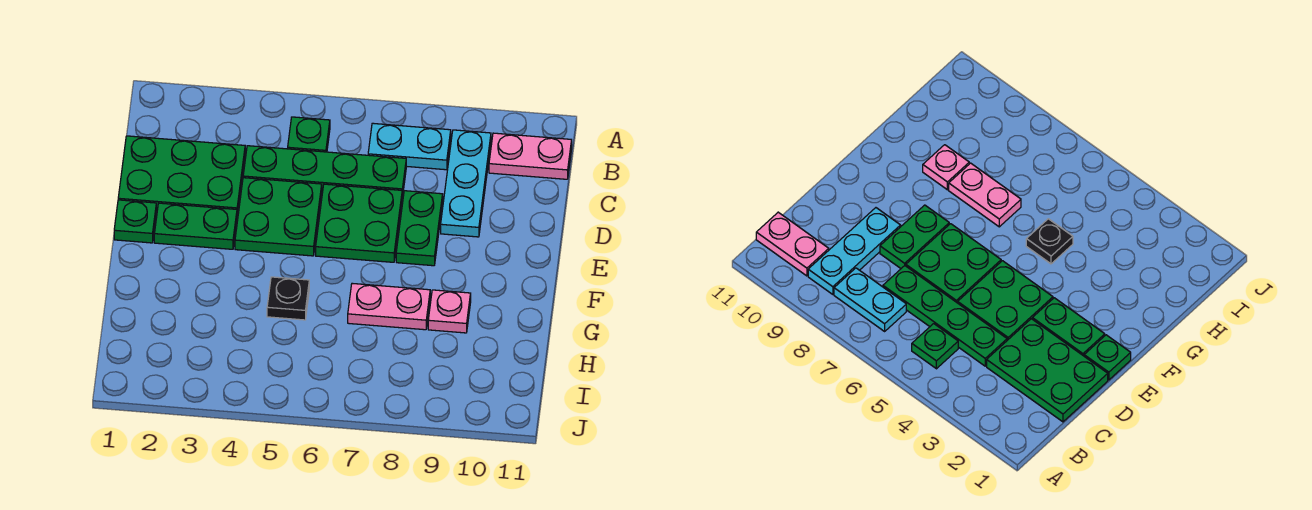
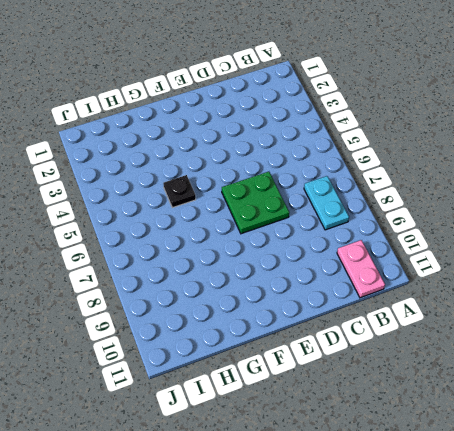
none -> green 1x1 plate [288,117,330,152]
none -> cyan 1x3 plate [441,130,491,237]
none -> green 2x3 plate [118,136,245,215]

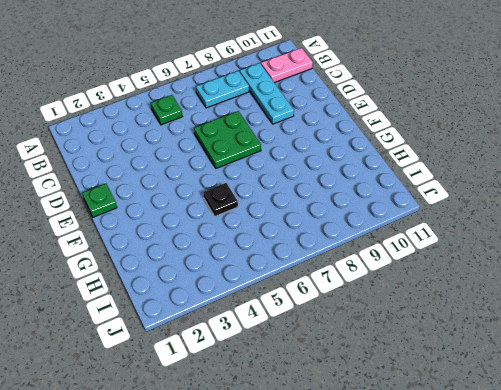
none -> green 2x3 plate [118,136,245,215]
none -> green 1x4 plate [243,146,406,198]
none -> green 2x2 plate [235,178,322,256]

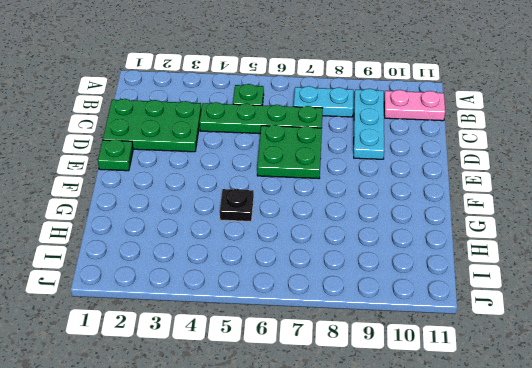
none -> green 2x2 plate [235,178,322,256]
none -> green 1x2 plate [396,191,443,266]
none -> green 1x2 plate [154,203,237,249]

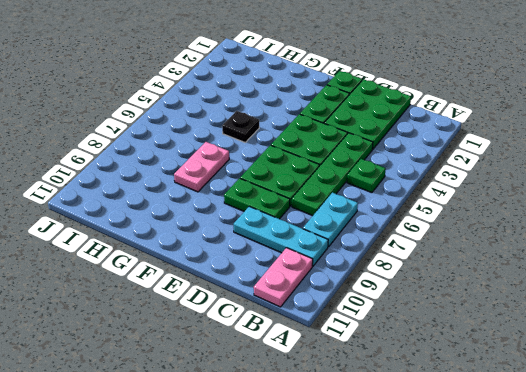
none -> pink 1x1 plate [428,290,471,333]

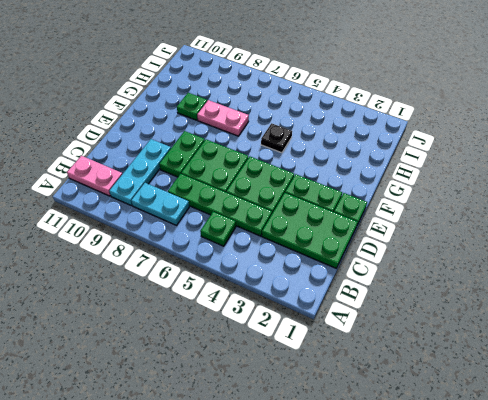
green 1x1 plate [177,93,207,120] -> pink 1x1 plate [428,290,471,333]

